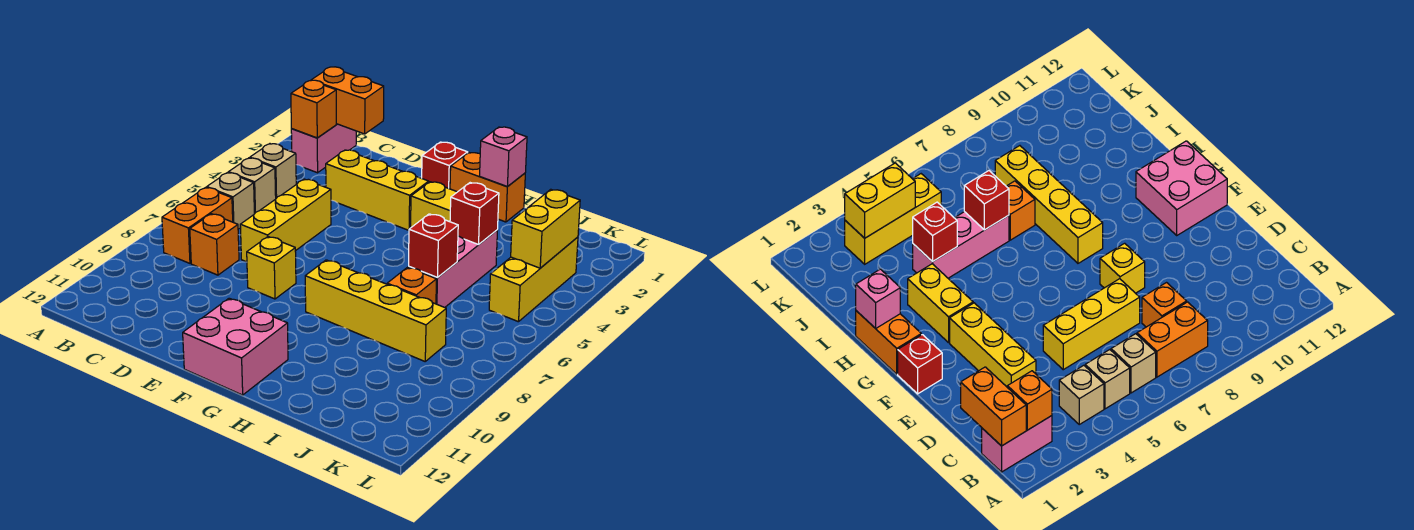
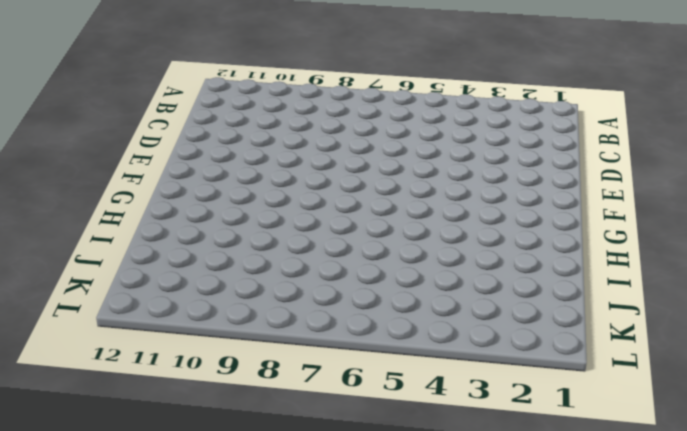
none -> pink 1x2 brick [291,124,356,173]
none -> tan 1x1 brick [250,144,296,198]
none -> tan 1x1 brick [229,158,276,214]

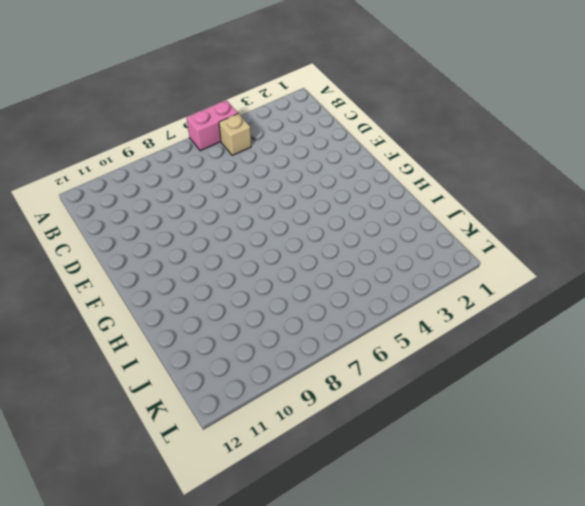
pink 1x2 brick [187,100,238,151] -> pink 1x2 brick moved to [291,124,356,173]
none -> tan 1x1 brick [250,144,296,198]
none -> tan 1x1 brick [207,173,254,229]
none -> orange 1x2 brick [162,187,233,263]

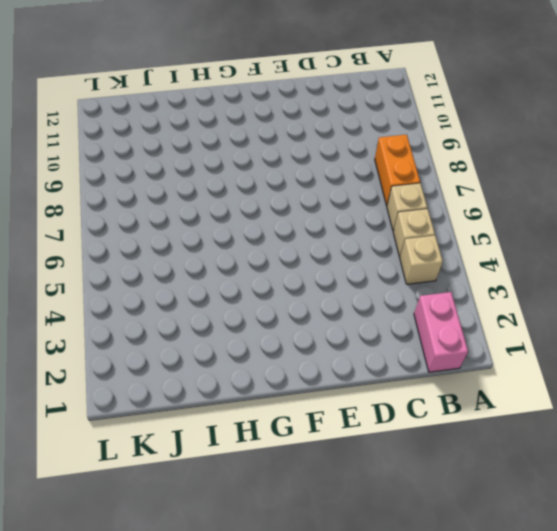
none -> orange 1x1 brick [190,214,239,275]
none -> yellow 1x3 brick [326,150,429,230]
none -> yellow 1x3 brick [240,179,331,262]

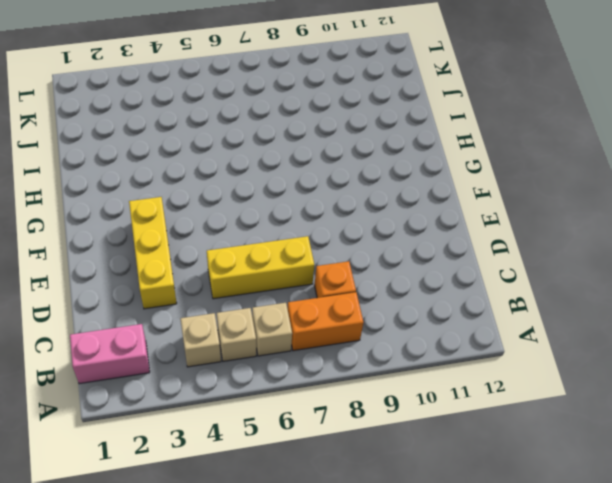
none -> yellow 1x1 brick [247,237,296,299]
none -> red 1x1 brick [422,142,468,189]
none -> pink 2x2 brick [183,298,288,395]

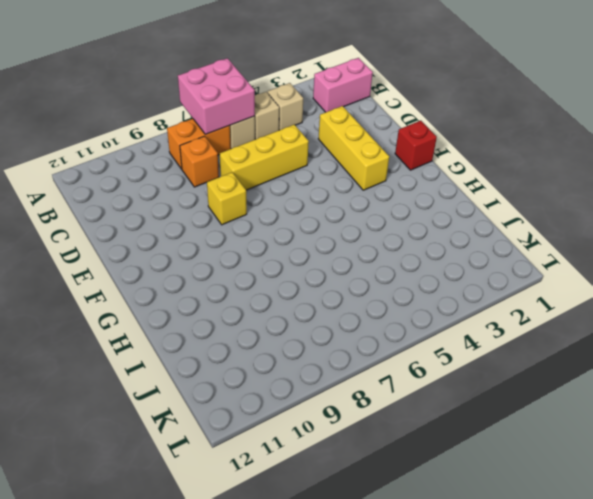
pink 2x2 brick [178,58,255,134] -> pink 2x2 brick moved to [183,298,288,395]
none -> orange 1x2 brick [450,153,525,222]
none -> yellow 1x2 brick [411,182,457,227]
none -> yellow 1x4 brick [305,260,446,361]

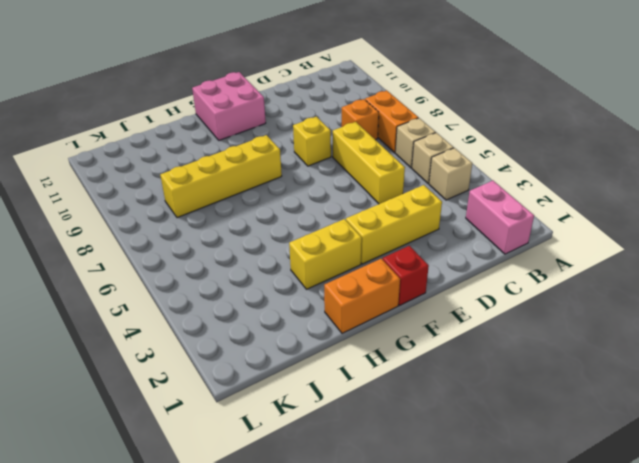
none -> pink 1x3 brick [408,230,497,307]
none -> orange 1x1 brick [387,267,436,304]
none -> yellow 1x3 brick [489,237,578,322]

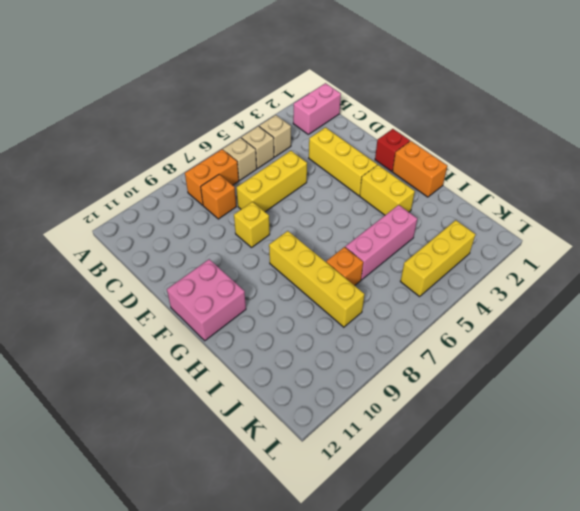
none -> orange 1x2 brick [312,67,384,134]
none -> orange 1x1 brick [291,80,336,138]
none -> pink 1x1 brick [480,127,527,187]

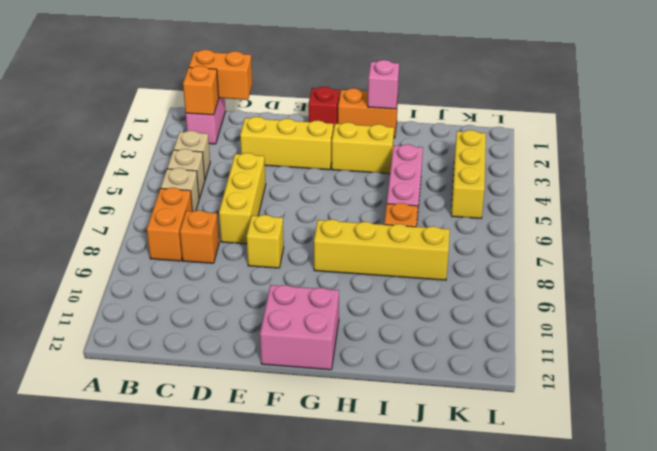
none -> red 1x1 brick [450,183,499,245]
none -> red 1x1 brick [409,214,458,278]
none -> yellow 1x2 brick [511,189,580,268]

